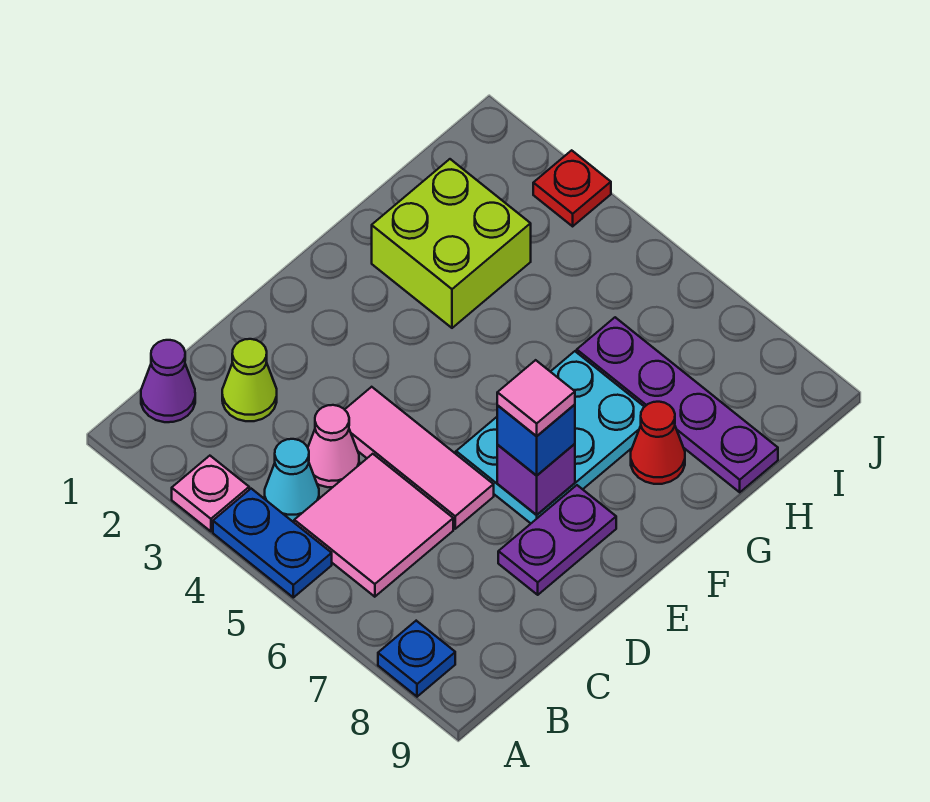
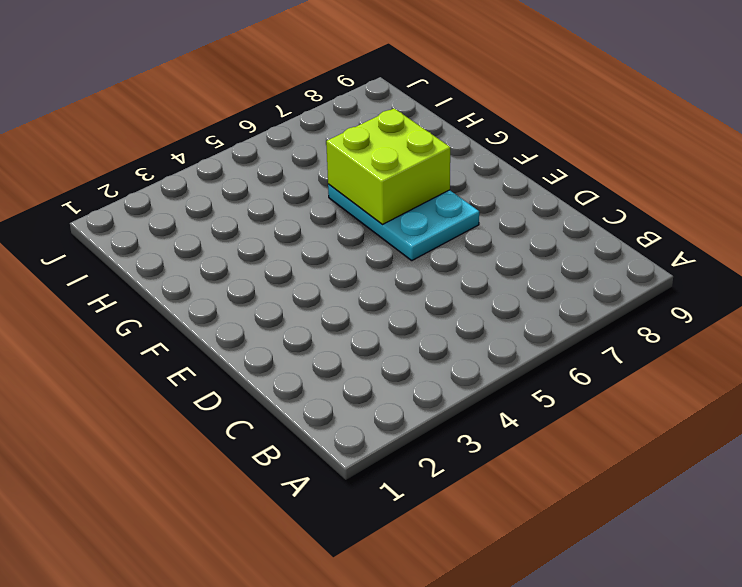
lime 2x2 brick [326,108,450,225] -> lime 2x2 brick moved to [372,159,531,328]
none -> pink 1x1 plate [172,456,249,531]
none -> blue 1x2 plate [213,489,332,597]
none -> blue 1x1 plate [378,621,455,697]

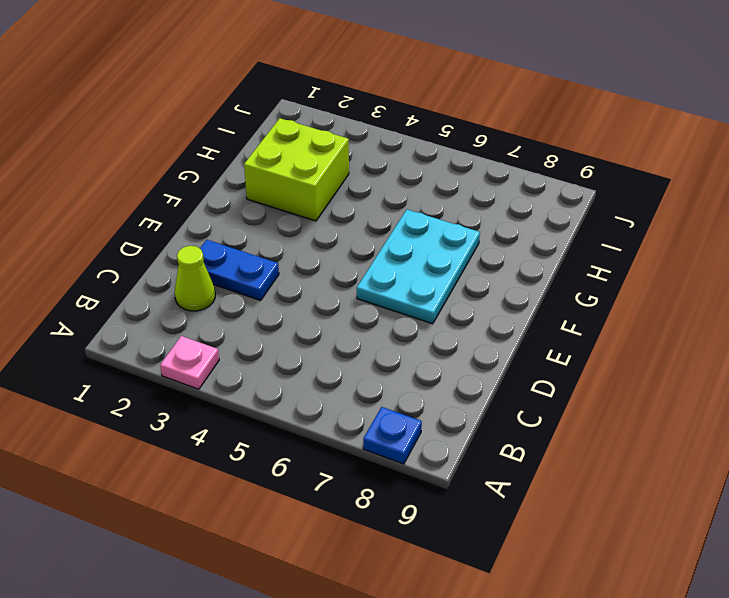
blue 1x2 plate [200,240,279,300] -> blue 1x2 plate moved to [213,489,332,597]
none -> purple 1x1 cone [141,340,195,422]
none -> cyan 1x1 cone [265,439,319,521]
none -> pink 2x2 tile [294,454,453,597]

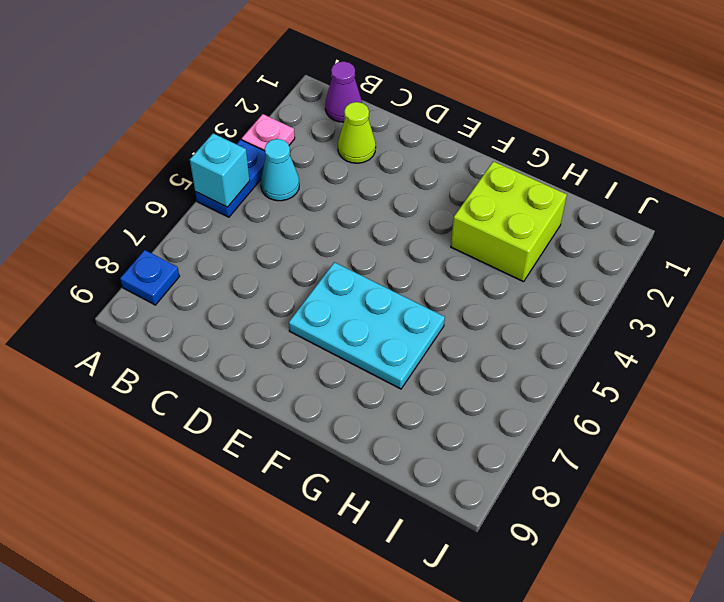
cyan 1x1 brick [190,133,250,207] -> none
none -> pink 2x2 tile [294,454,453,597]
none -> pink 1x1 cone [308,405,359,487]
none -> pink 1x3 tile [345,387,494,529]

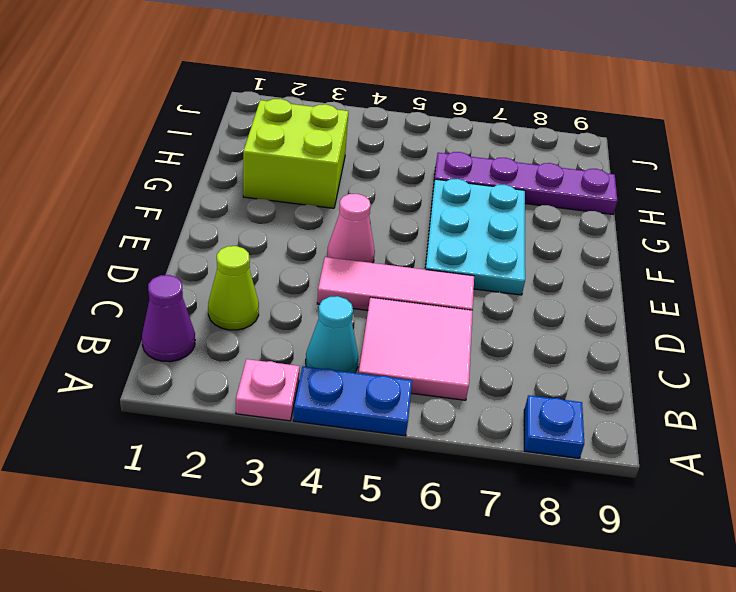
pink 1x1 cone [327,194,375,263] -> pink 1x1 cone moved to [308,405,359,487]
none -> purple 1x2 plate [498,485,616,595]
none -> red 1x1 cone [631,402,685,484]
none -> red 1x1 plate [533,150,611,226]

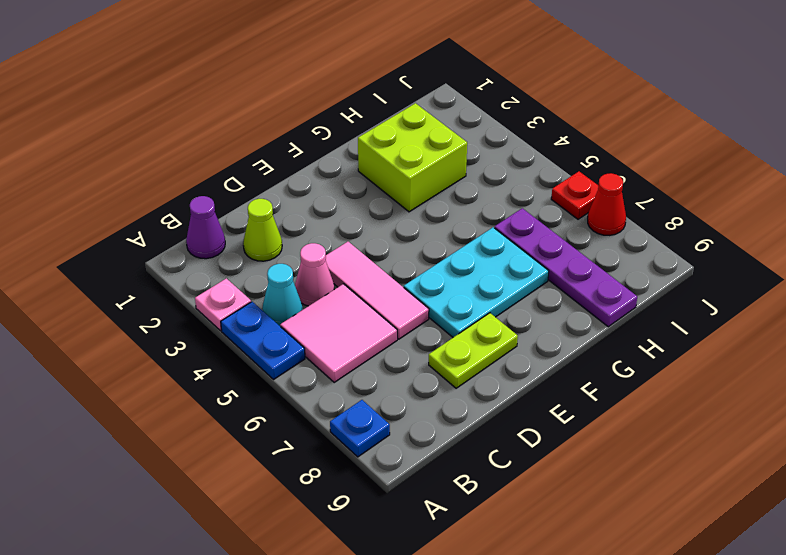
lime 1x2 plate [429,313,518,388] -> purple 1x2 plate [498,485,616,595]
red 1x1 plate [551,171,598,219] -> red 1x1 plate moved to [533,150,611,226]
red 1x1 cone [588,173,626,235] -> red 1x1 cone moved to [631,402,685,484]
none -> purple 1x1 brick [497,444,575,515]
none -> blue 1x1 brick [497,405,575,476]
none -> pink 1x1 tile [497,360,575,436]

